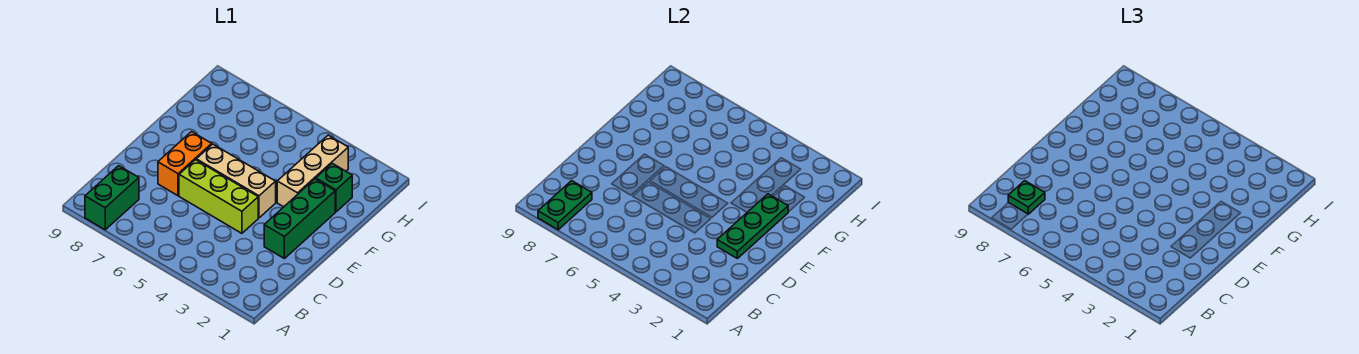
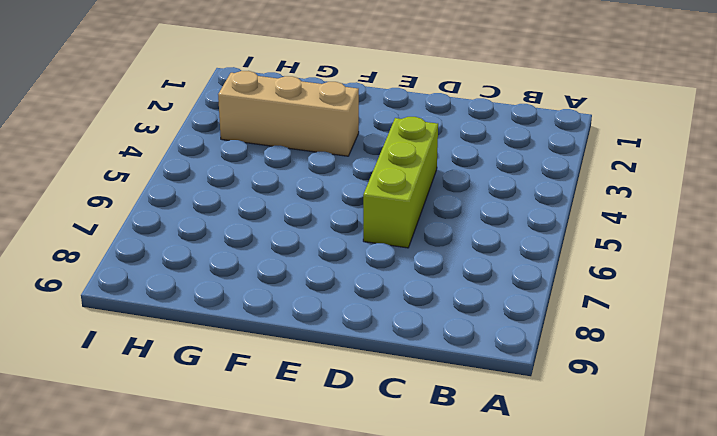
none -> green 1x2 brick [85,166,139,230]
none -> green 1x3 brick [264,179,335,258]

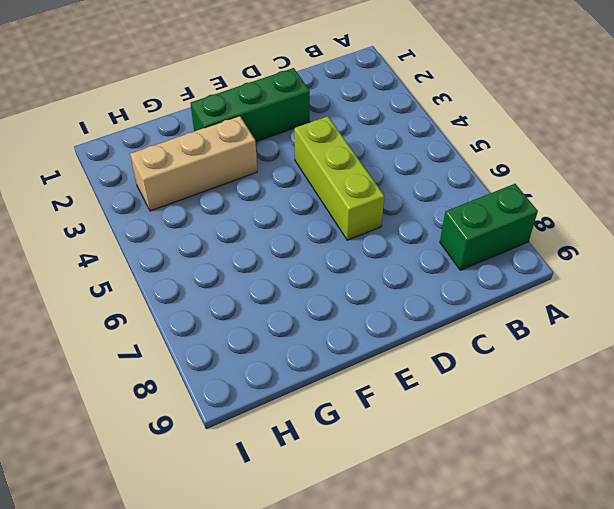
none -> orange 1x2 brick [158,132,212,196]
none -> tan 1x3 brick [196,144,276,218]

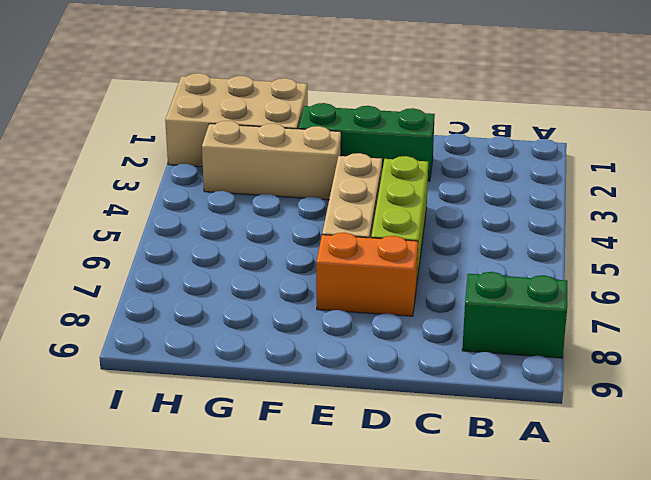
tan 2x3 brick [165,73,308,167] -> green 1x1 brick [316,163,352,212]
none -> green 1x2 plate [538,181,592,230]
none -> green 1x3 plate [717,194,788,258]

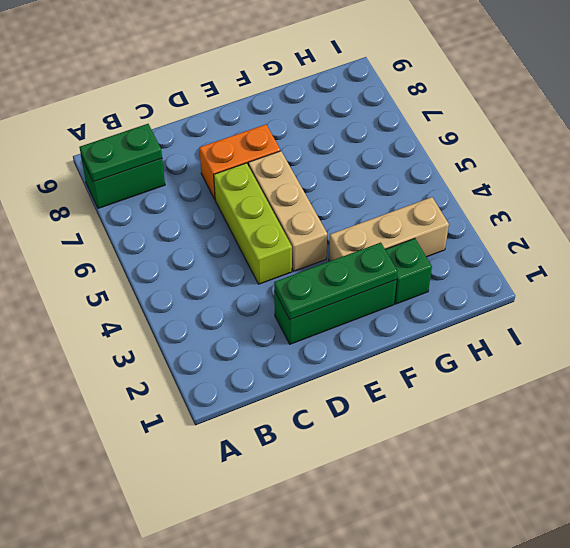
none -> green 1x1 plate [1008,181,1045,214]

